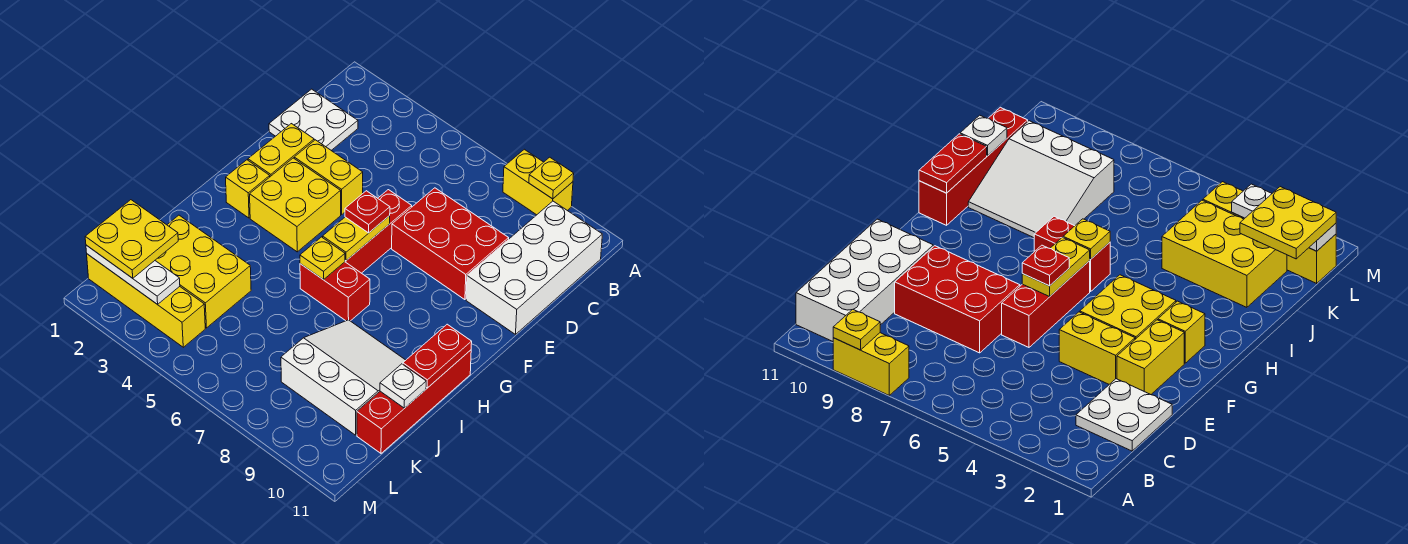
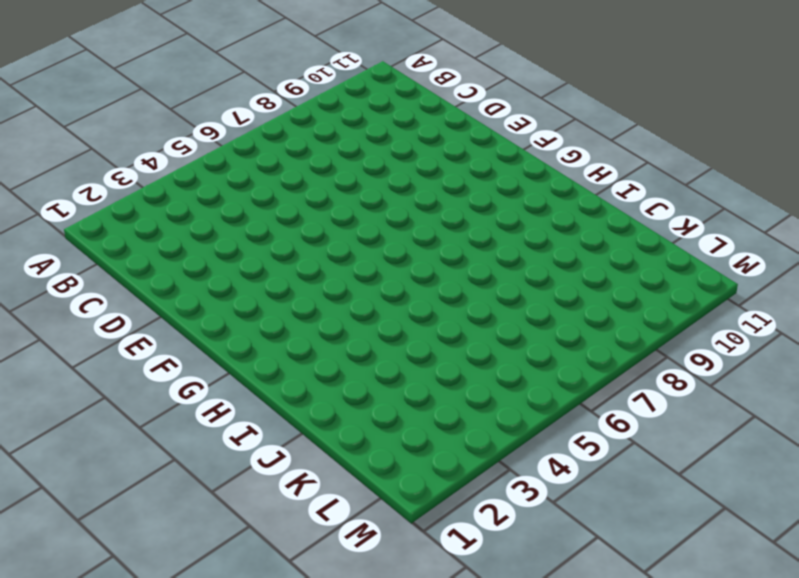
none -> yellow 1x2 brick [503,149,573,215]
none -> white 2x4 brick [466,201,602,334]
none -> white 2x2 plate [269,89,358,150]

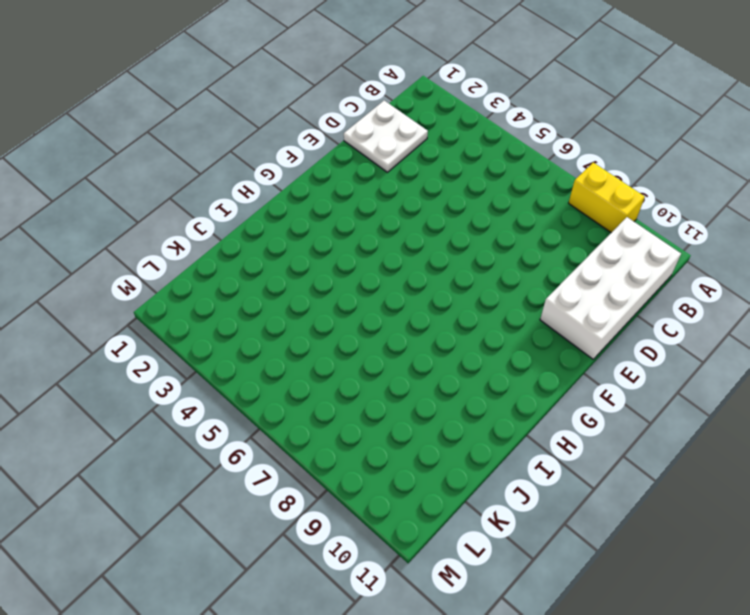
none -> red 2x3 brick [392,188,509,300]
none -> yellow 1x2 brick [248,124,314,177]
none -> yellow 1x2 brick [294,140,363,215]

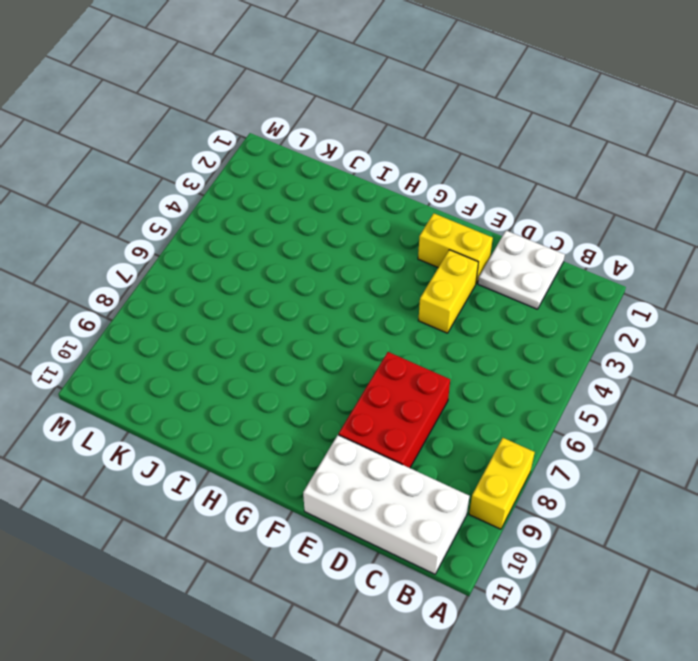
none -> red 1x3 brick [345,190,412,273]
none -> yellow 2x2 brick [250,158,341,252]
none -> yellow 1x1 brick [226,160,270,218]

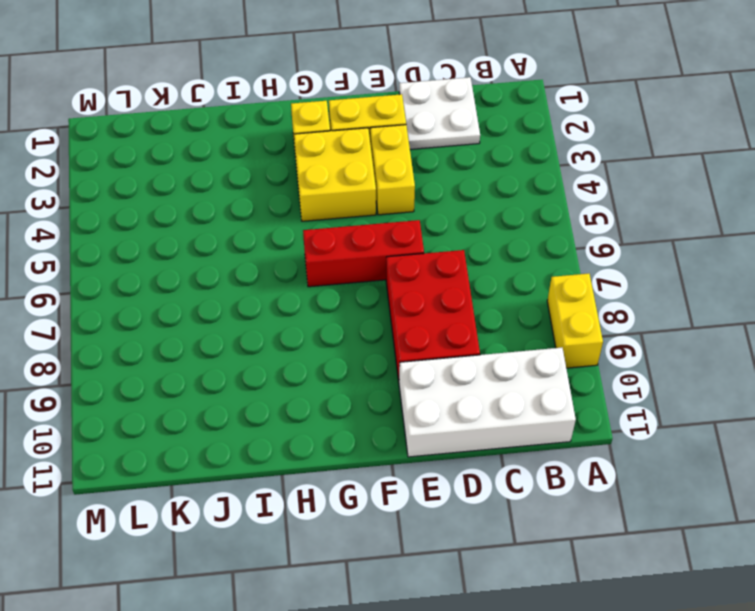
none -> red 1x2 brick [300,262,370,321]
none -> red 1x4 brick [357,350,471,453]
none -> white 3x3 slope [281,320,406,435]

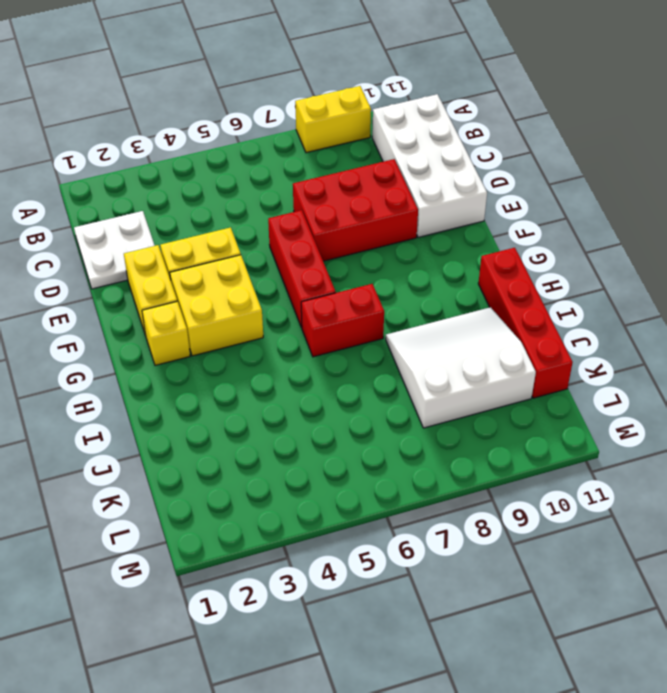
none -> yellow 2x3 brick [155,215,251,328]
none -> yellow 1x4 brick [87,254,205,347]
none -> yellow 1x1 plate [529,157,574,199]

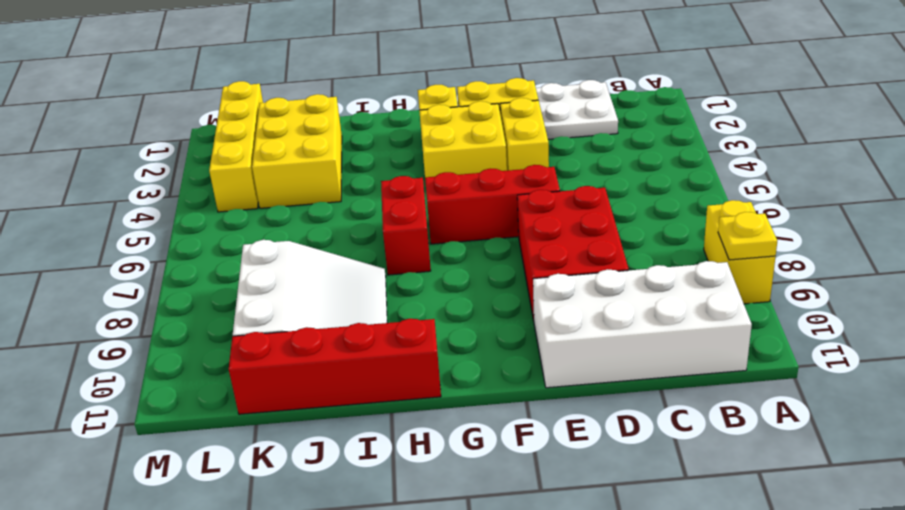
none -> yellow 1x2 plate [323,216,390,260]
none -> yellow 1x1 plate [300,237,345,280]
none -> red 1x2 plate [403,324,472,388]

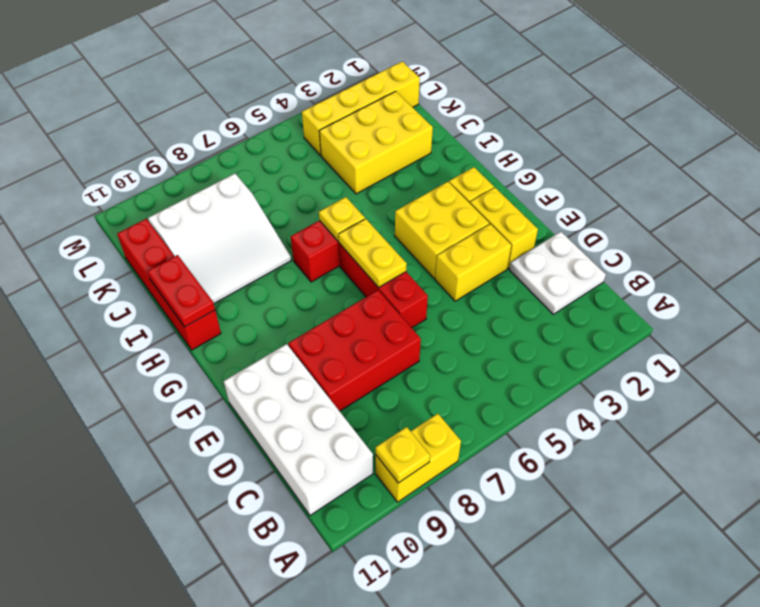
none -> white 1x1 plate [380,364,426,408]
none -> white 1x3 plate [86,245,180,304]
none -> red 1x1 plate [345,191,390,233]

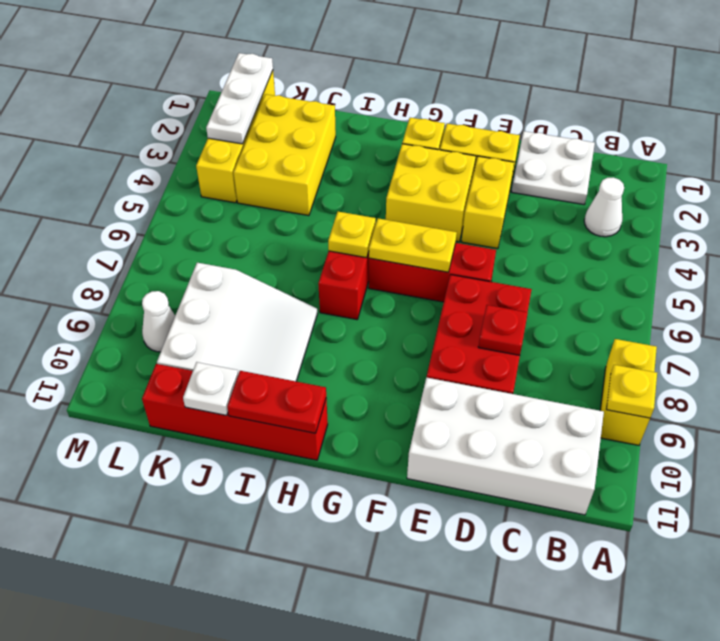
white 1x1 cone [584,177,624,237] -> none
red 1x1 plate [478,305,528,355] -> red 1x1 plate moved to [345,191,390,233]
white 1x1 cone [142,291,175,352] -> none
none -> yellow 2x2 plate [85,200,178,278]

